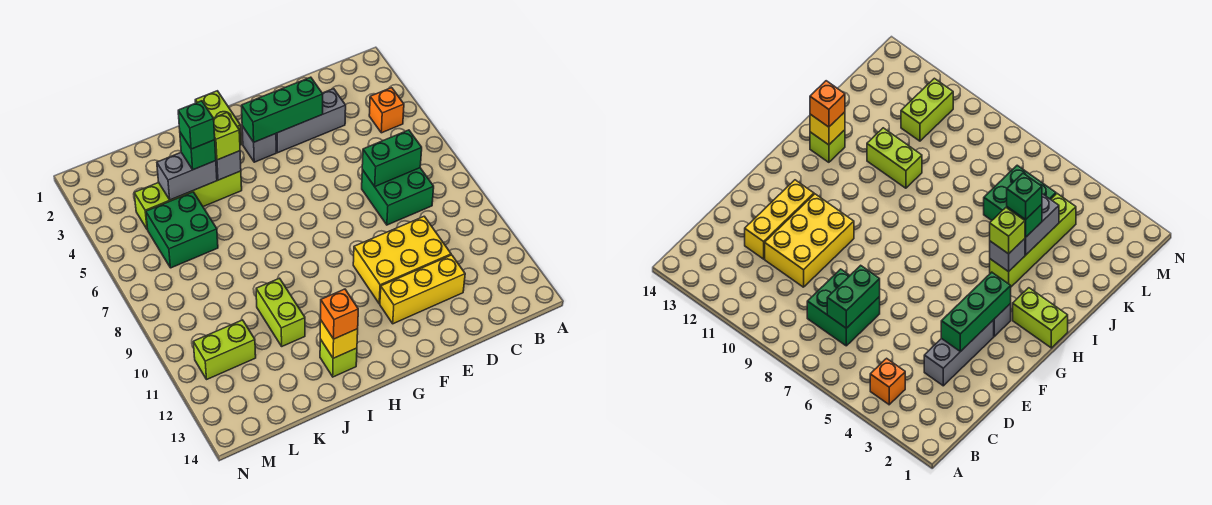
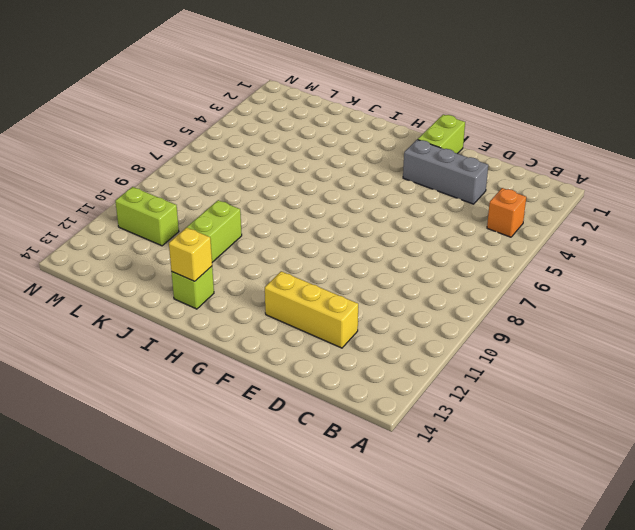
lime 1x2 brick [418,115,465,154] -> lime 1x2 brick moved to [195,91,241,145]
none -> green 2x2 brick [362,168,434,225]
none -> yellow 2x3 brick [353,216,451,304]
none -> grey 1x1 brick [242,126,276,162]

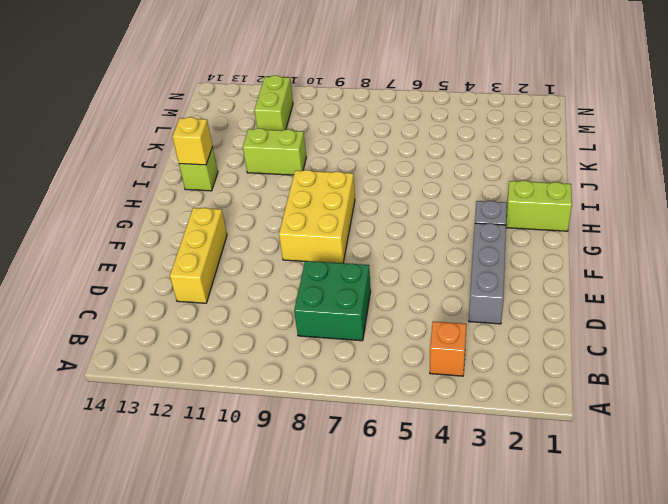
yellow 2x3 brick [279,170,355,263] -> yellow 2x3 brick moved to [353,216,451,304]
none -> lime 1x4 brick [134,171,242,230]
none -> green 2x2 brick [146,192,218,268]
none -> green 1x2 brick [362,130,422,186]

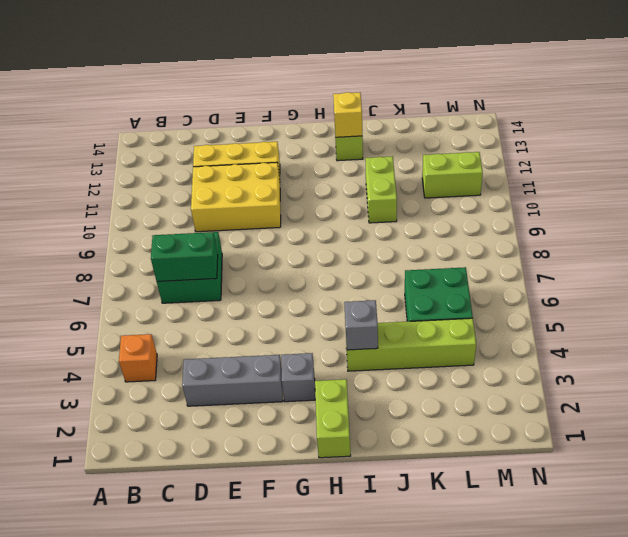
none -> green 1x3 brick [242,77,323,142]
none -> grey 1x2 brick [157,153,217,200]
none -> lime 1x1 brick [213,112,240,160]

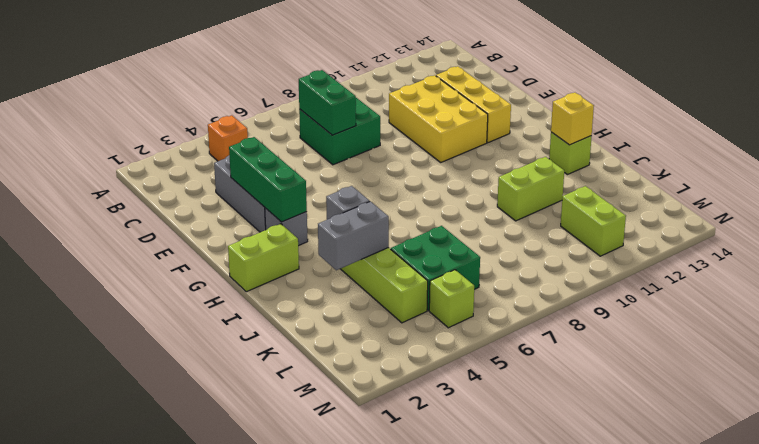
grey 1x2 brick [318,201,389,270] -> grey 1x2 brick turned to [157,153,217,200]
lime 1x1 brick [429,270,474,328] -> lime 1x1 brick moved to [213,112,240,160]
none -> orange 1x1 brick [321,289,358,339]
none -> green 1x1 brick [180,133,216,170]
none -> green 1x1 brick [178,101,215,149]

